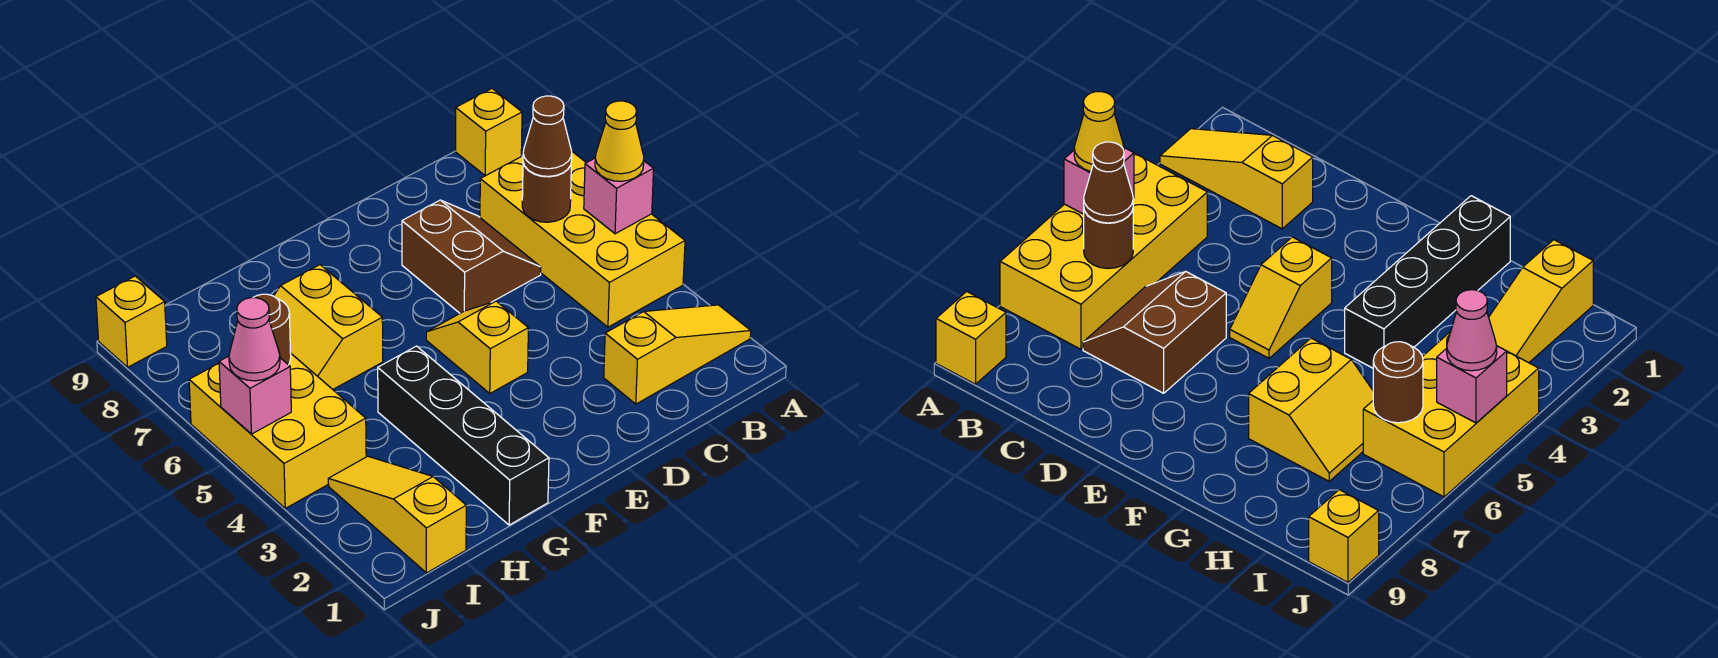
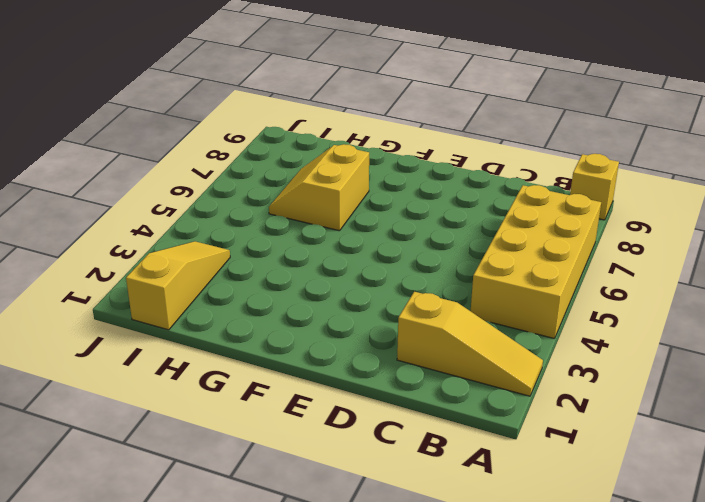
none -> brown 2x2 slope [402,200,541,313]
none -> yellow 1x2 slope [426,301,528,393]
none -> black 1x4 brick [378,346,549,525]

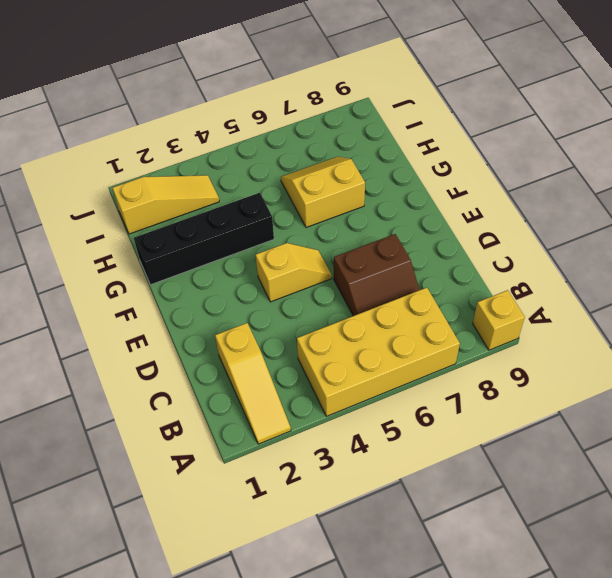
none -> yellow 2x3 brick [189,353,366,508]
none -> yellow 1x1 brick [96,276,167,367]
none -> pink 1x1 brick [584,158,654,234]

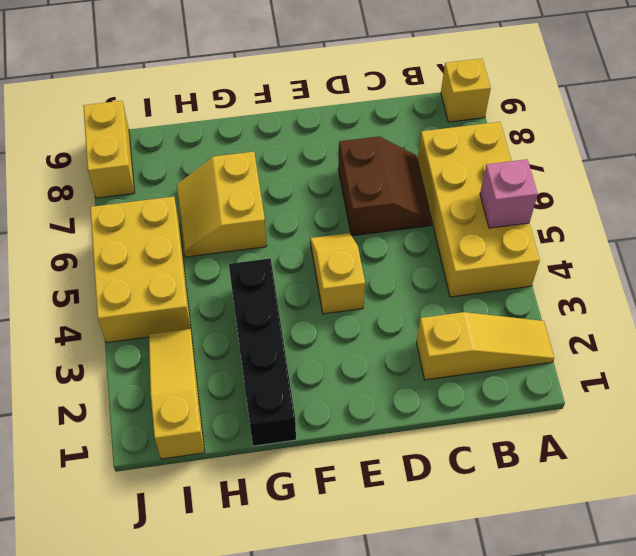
yellow 1x2 brick [83,101,135,198] -> yellow 1x1 brick [96,276,167,367]
none -> brown 1x1 round brick [522,161,572,222]
none -> brown 1x1 round brick [253,294,291,365]
none -> pink 1x1 brick [219,356,291,434]

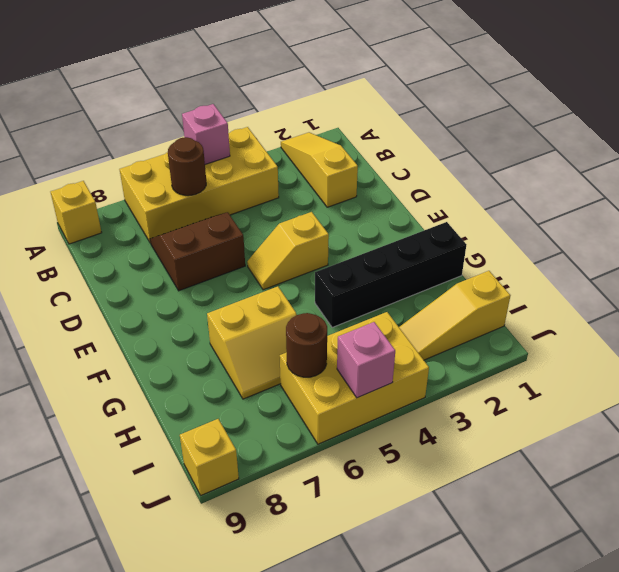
none -> yellow 1x1 cone [595,101,644,181]
none -> brown 1x1 cone [523,96,572,176]
none -> pink 1x1 cone [229,298,280,381]

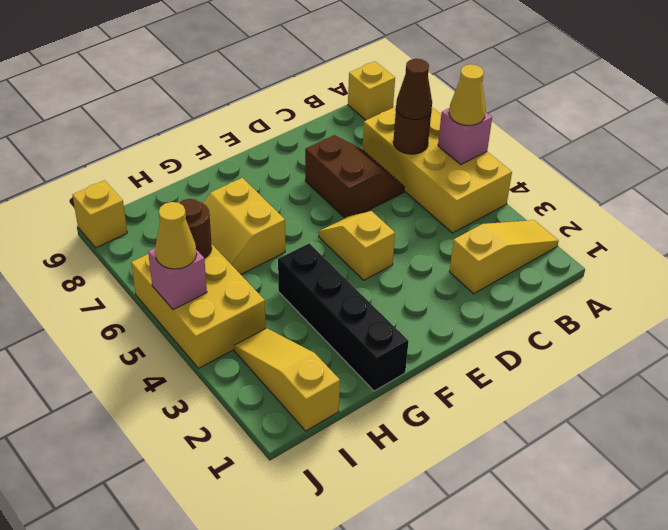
yellow 1x1 cone [155,202,197,269] -> pink 1x1 cone [229,298,280,381]

